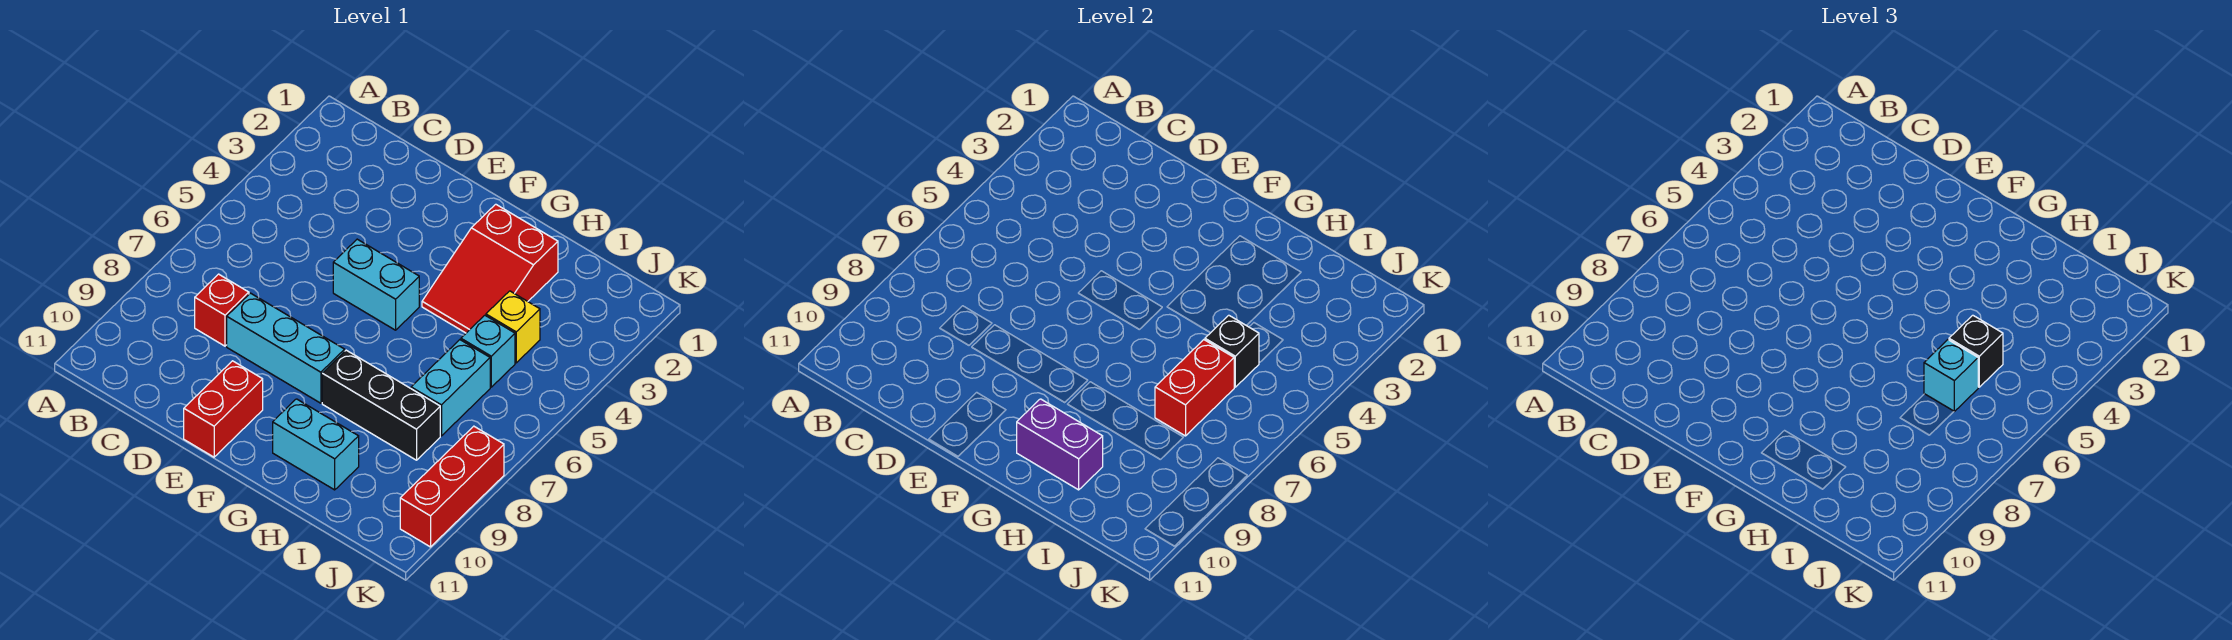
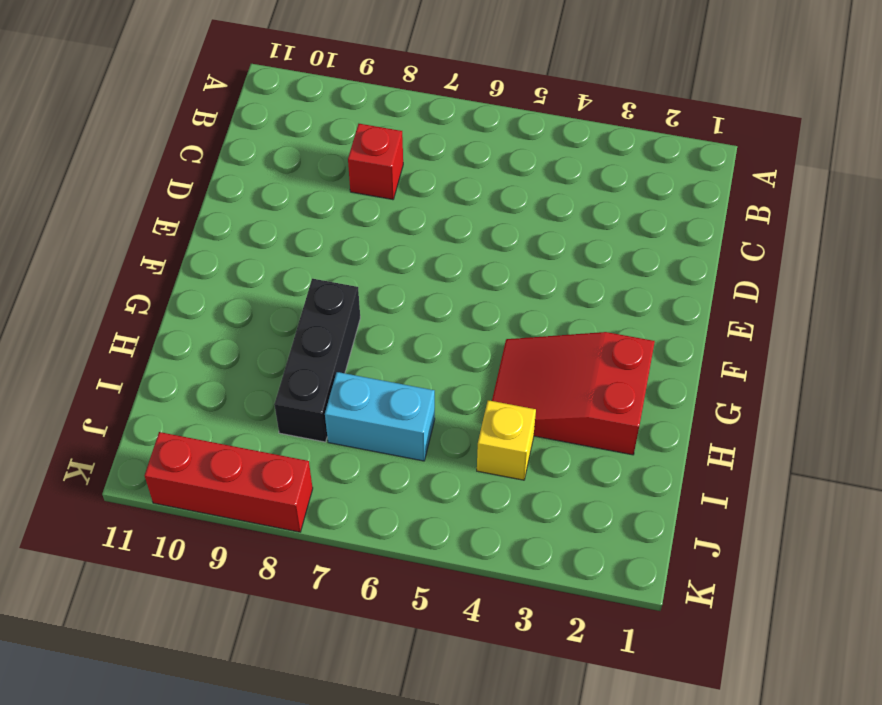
none -> cyan 1x3 brick [227,293,345,403]
none -> cyan 1x2 brick [333,239,419,330]
none -> red 1x2 brick [184,361,263,457]

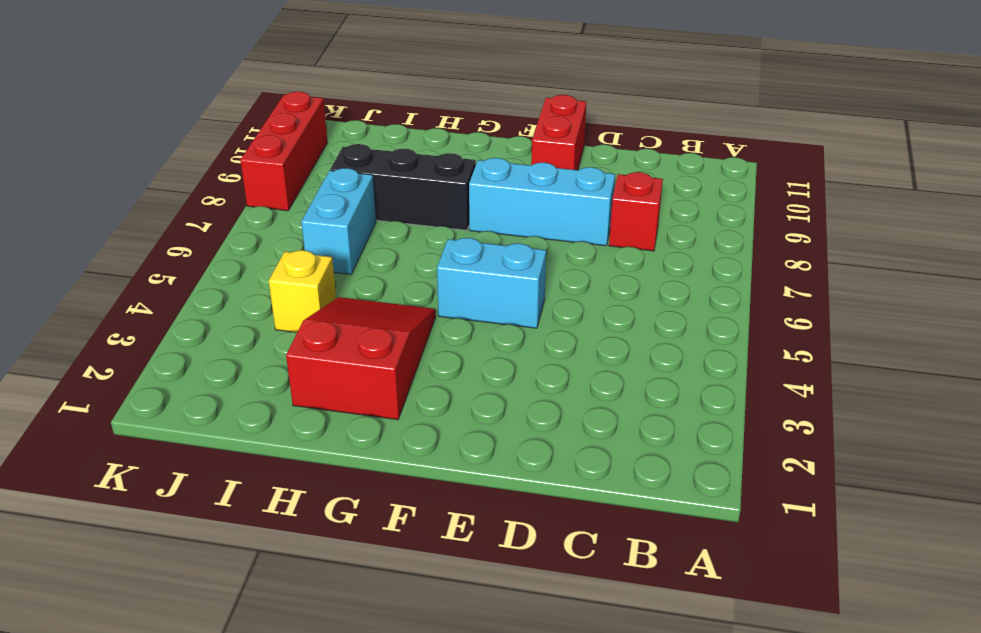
none -> cyan 1x2 brick [273,399,359,490]
none -> cyan 1x1 brick [461,315,515,387]
none -> purple 1x2 brick [1017,399,1103,490]

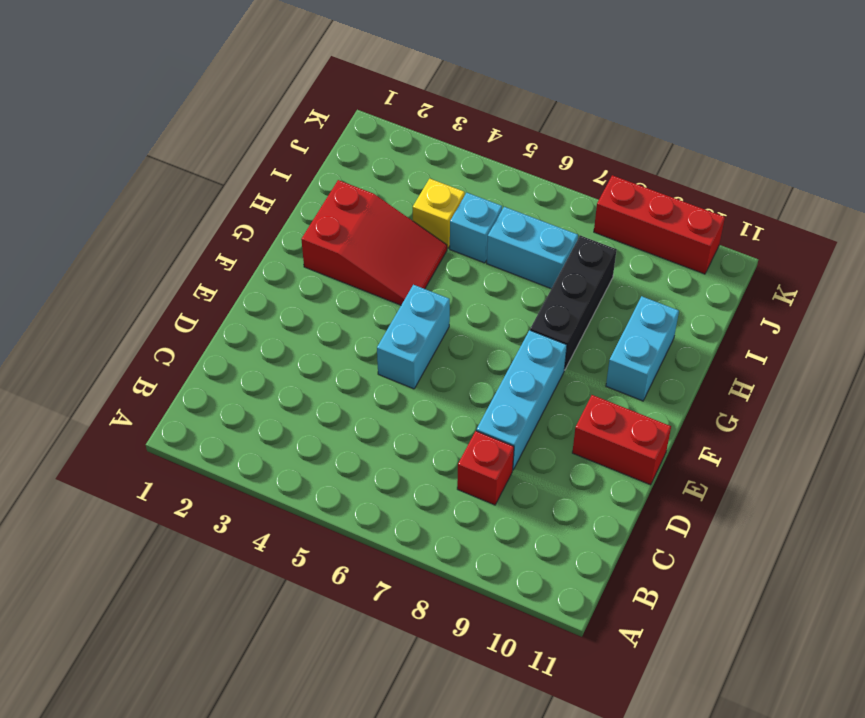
none -> purple 1x2 brick [1017,399,1103,490]
none -> black 1x1 brick [1205,315,1259,387]
none -> red 1x2 brick [1155,340,1234,436]

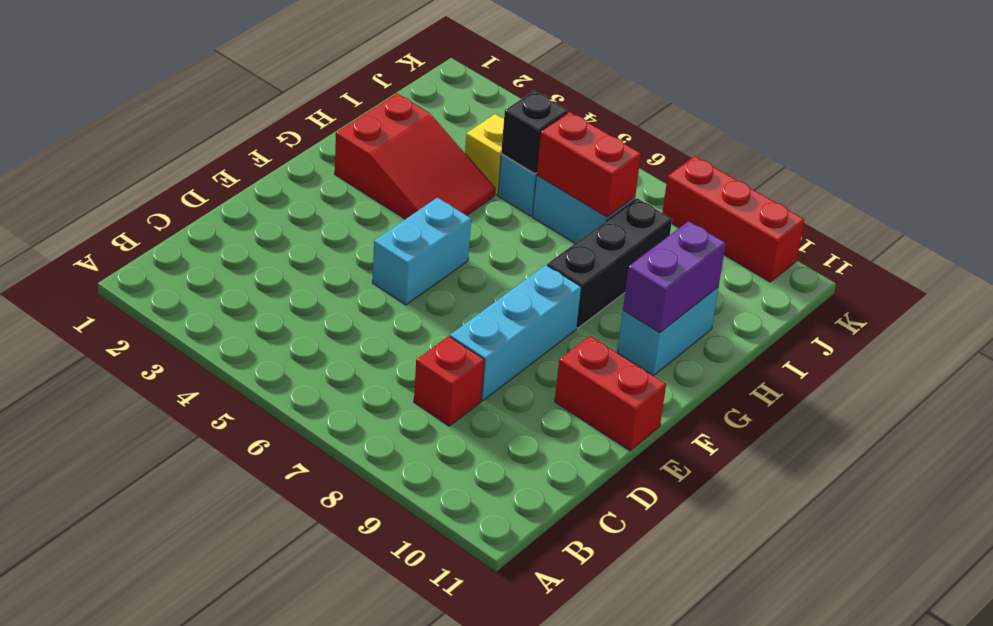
none -> black 1x1 brick [1949,315,2003,387]
none -> cyan 1x1 brick [1924,340,1978,411]

